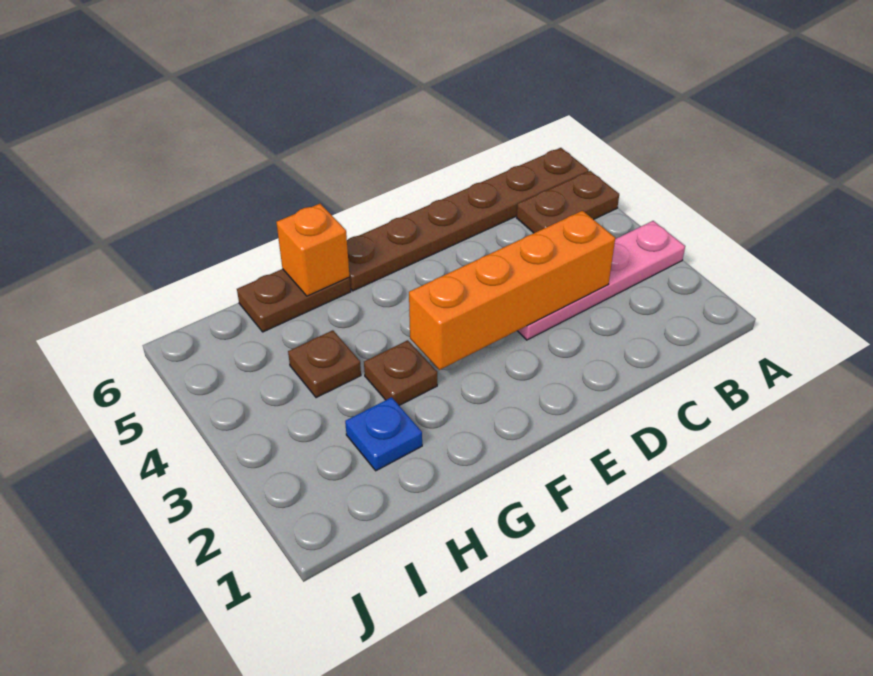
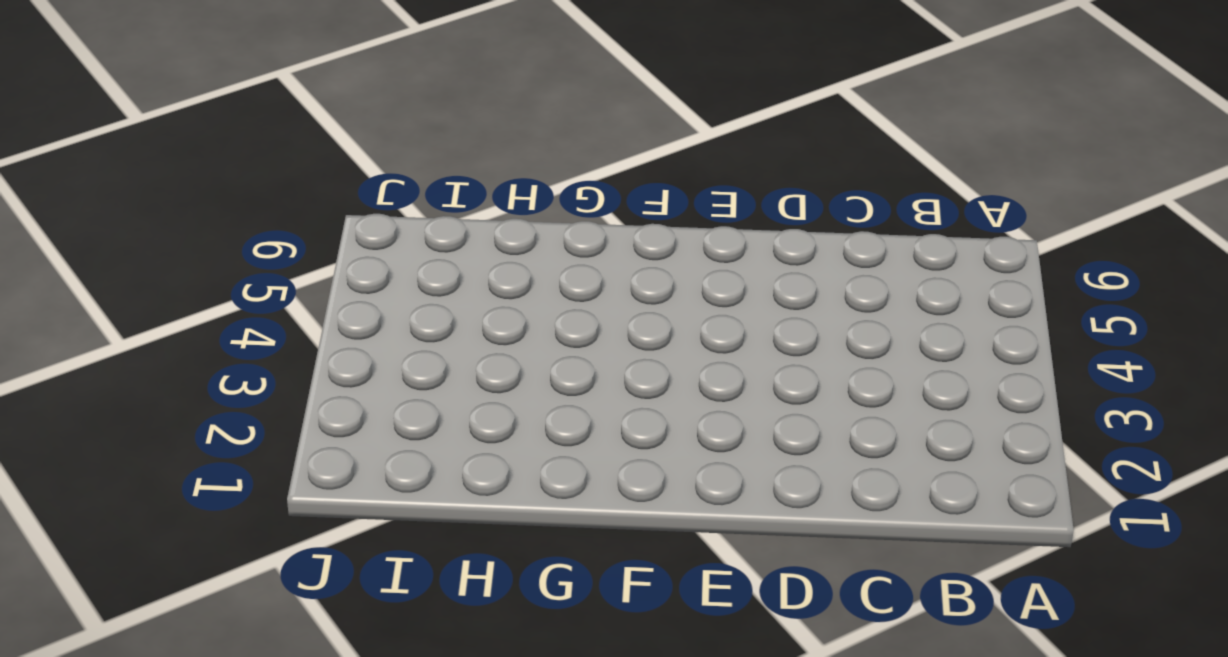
none -> pink 1x4 plate [518,221,685,340]
none -> brown 1x2 plate [517,171,619,233]

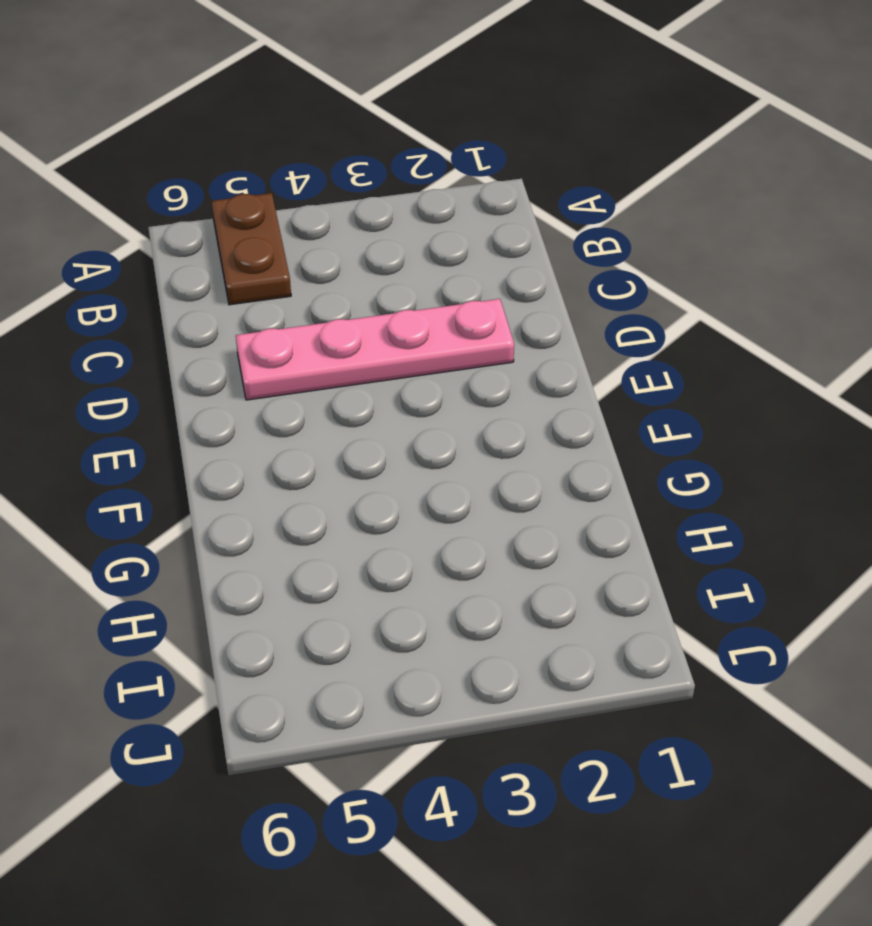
pink 1x4 plate [236,299,514,400] -> pink 1x4 plate turned to [518,221,685,340]
none -> brown 1x6 plate [347,148,589,291]
none -> brown 1x1 plate [364,340,437,405]

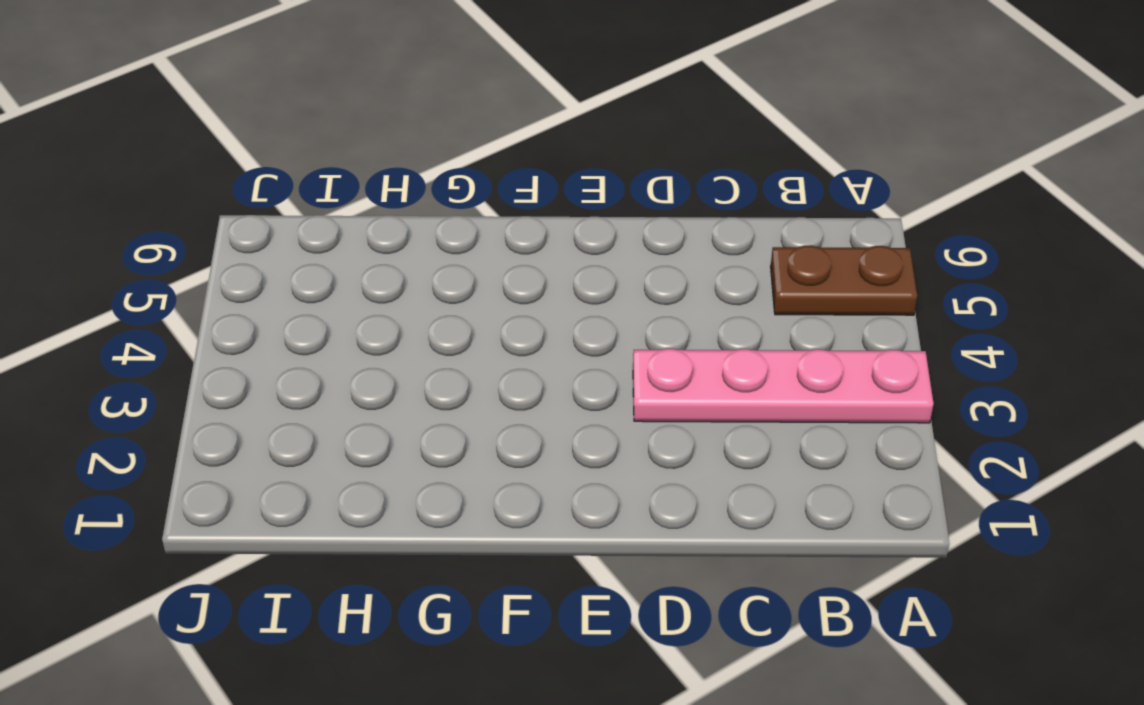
none -> brown 1x6 plate [347,148,589,291]
none -> brown 1x1 plate [364,340,437,405]

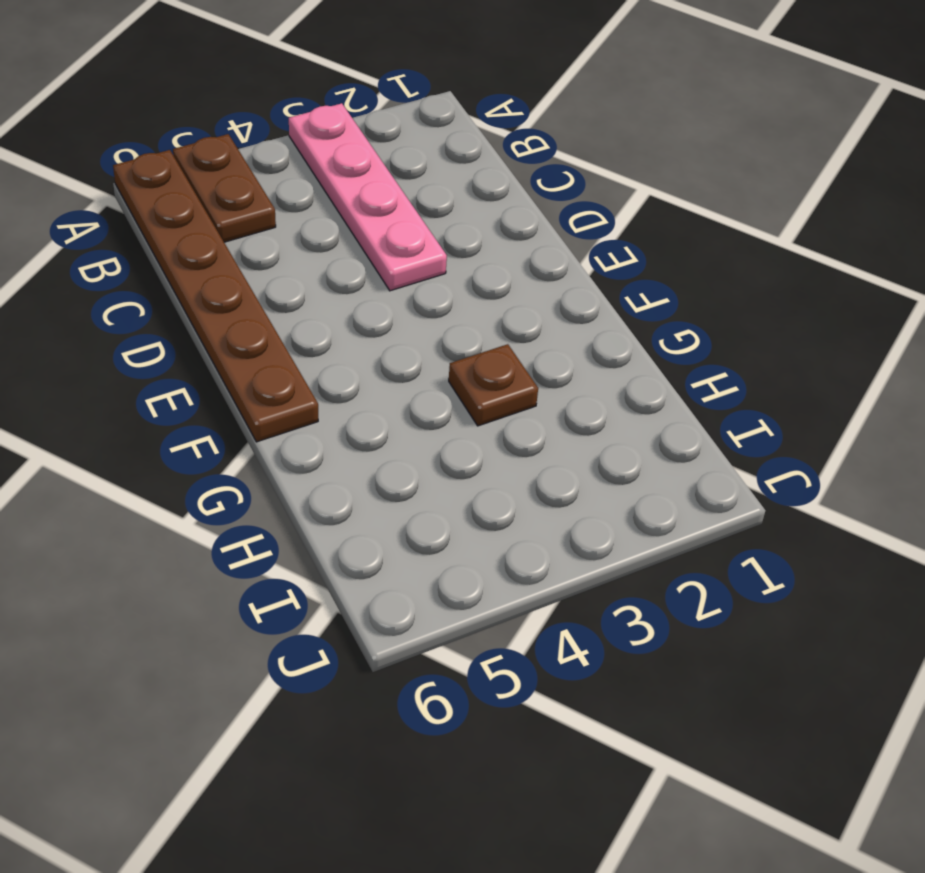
none -> brown 1x2 plate [237,269,351,332]
none -> blue 1x1 plate [345,397,422,471]

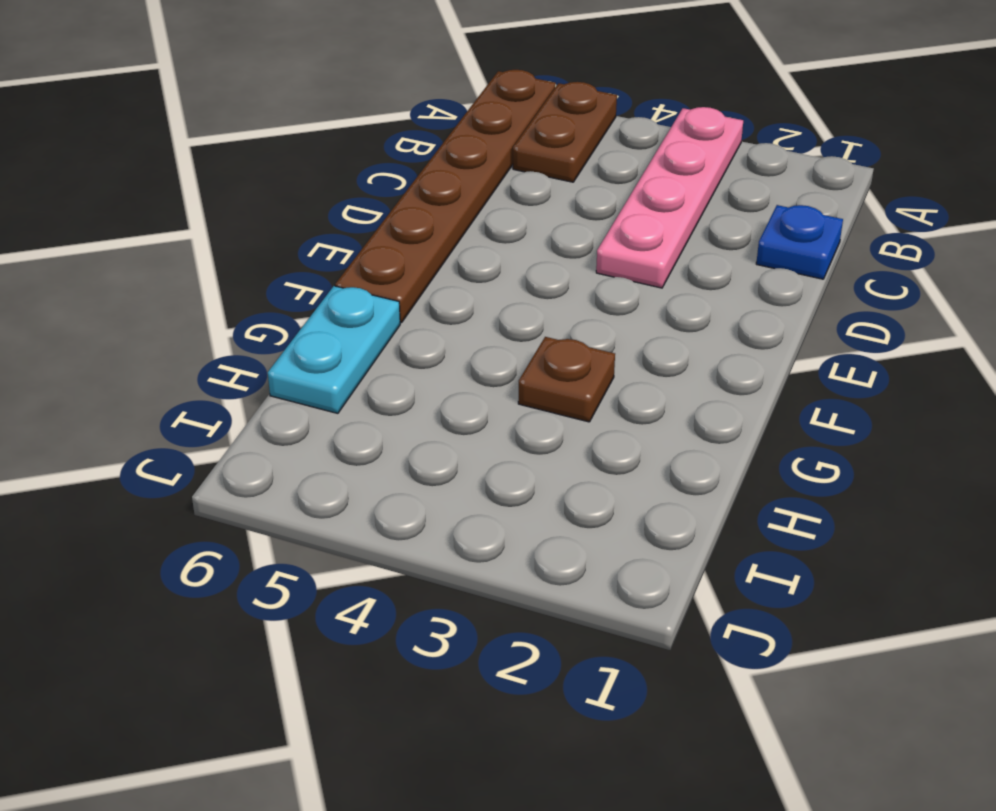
blue 1x1 plate [756,205,843,279] -> blue 1x1 plate moved to [345,397,422,471]
cyan 1x2 plate [268,286,400,413] -> brown 1x2 plate [237,269,351,332]
none -> brown 1x1 plate [288,330,361,398]
none -> orange 1x4 brick [409,211,615,370]

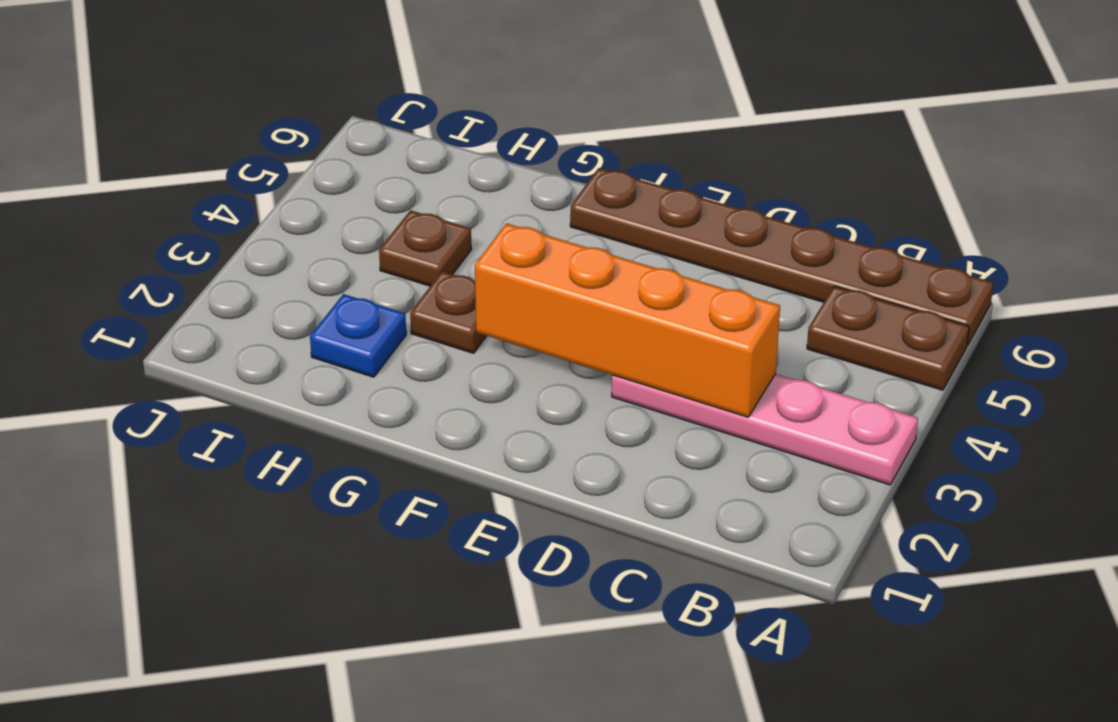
none -> brown 1x2 plate [237,269,351,332]
none -> orange 1x1 brick [276,204,349,296]

